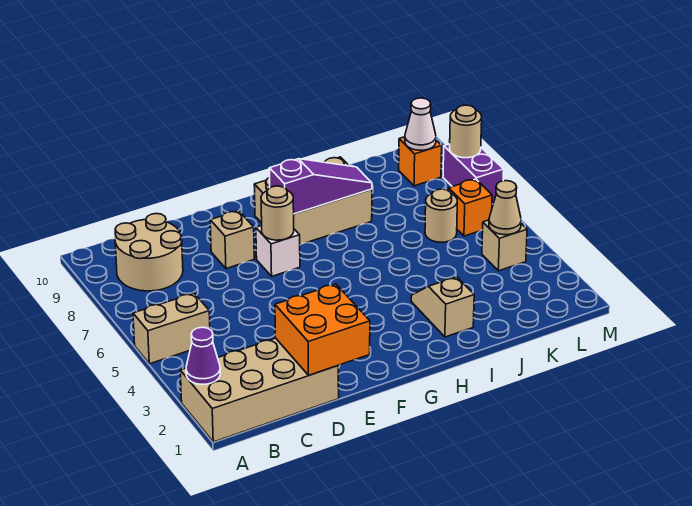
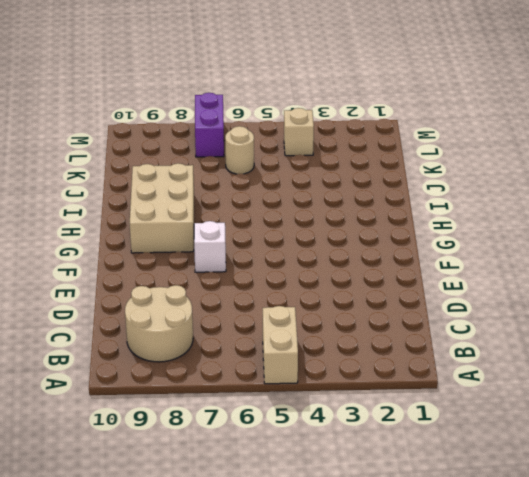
purple 1x2 brick [195,93,224,157] -> purple 1x2 brick turned to [443,144,504,204]
none -> tan 2x4 brick [180,338,339,442]
none -> tan 1x1 brick [210,211,254,269]
none -> tan 1x2 slope [411,277,474,337]

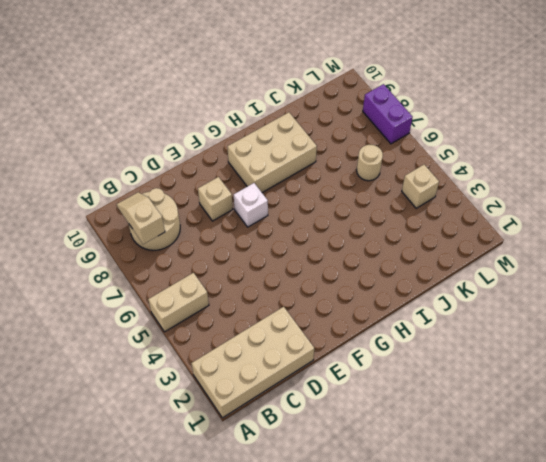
tan 1x2 slope [117,192,165,244] -> tan 1x2 slope moved to [411,277,474,337]
none -> orange 1x1 brick [449,179,492,236]
none -> orange 1x1 brick [399,137,442,186]
none -> purple 1x1 cone [186,327,220,384]

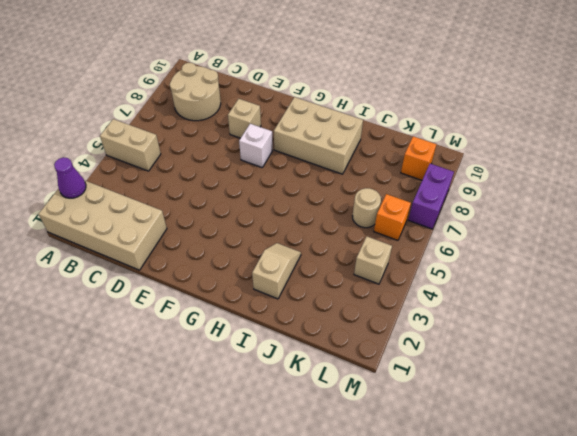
none -> orange 2x2 brick [275,284,370,375]
none -> tan 1x1 round brick [261,186,294,240]
none -> purple 1x3 slope [270,159,372,214]

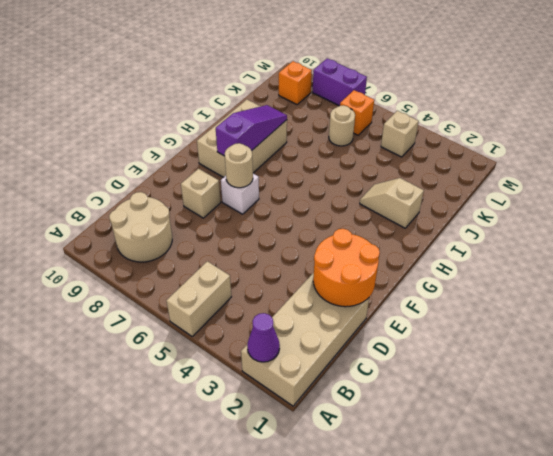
orange 2x2 round brick [313,229,380,307] -> orange 2x2 brick [275,284,370,375]
none -> tan 1x1 cone [489,181,521,235]
none -> white 1x1 cone [405,98,436,150]
none -> tan 1x1 round brick [450,105,482,158]

